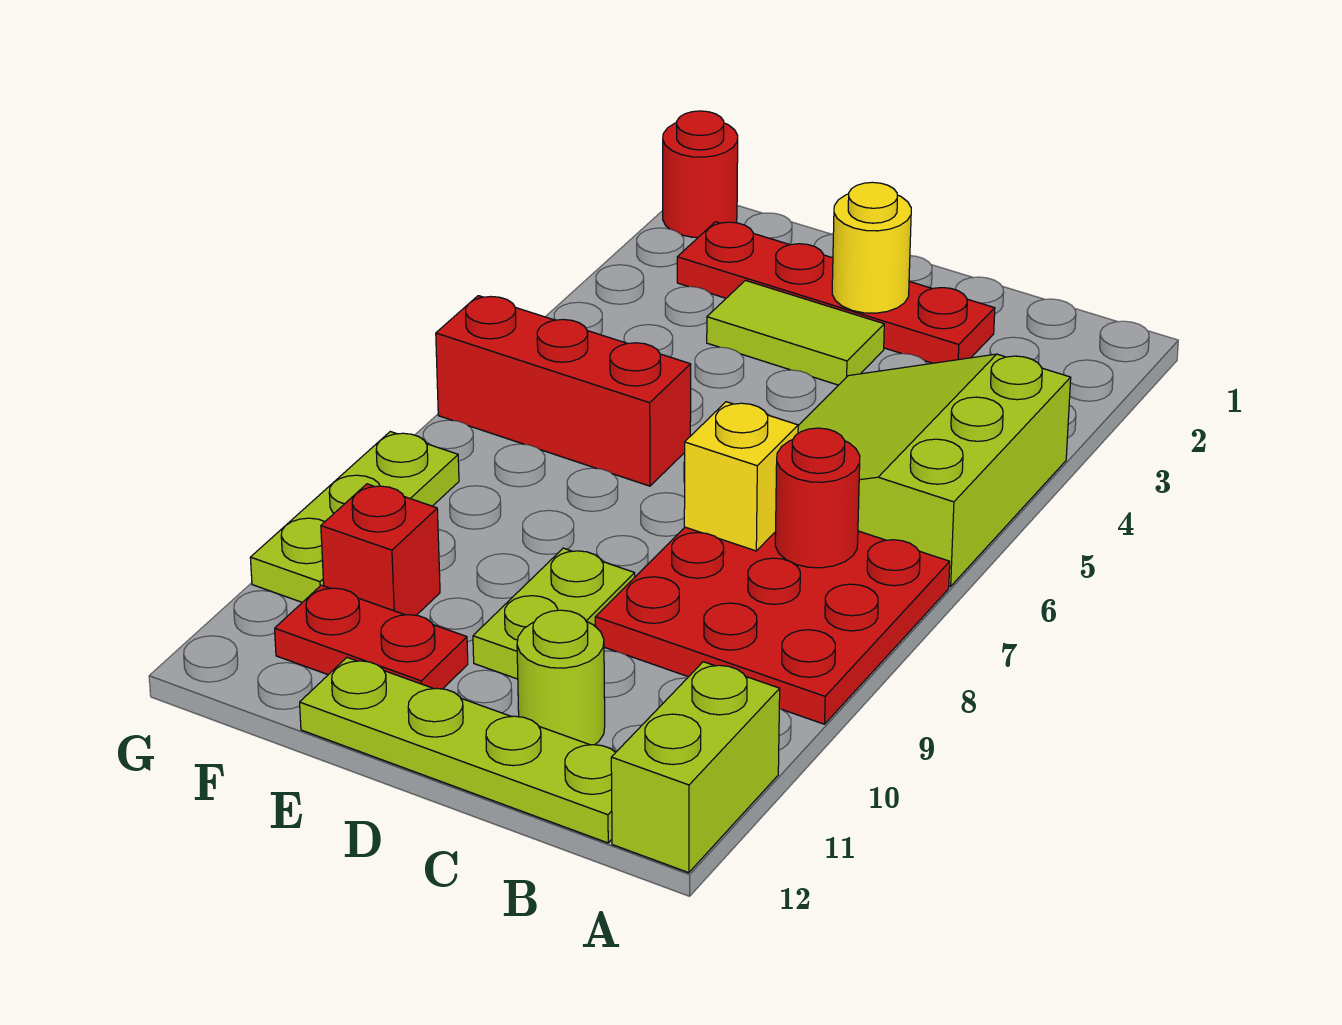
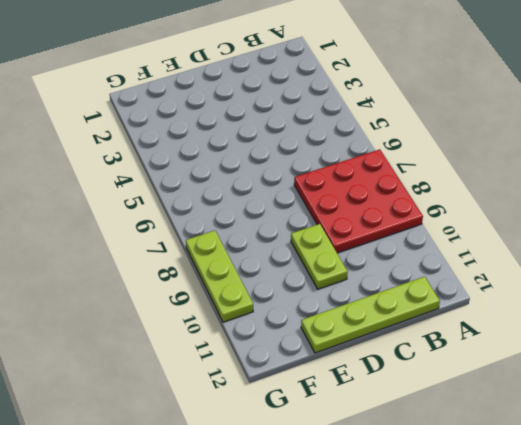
none -> lime 3x3 slope [798,354,1071,587]
none -> lime 1x2 brick [611,662,780,873]
none -> red 1x4 plate [677,222,995,363]

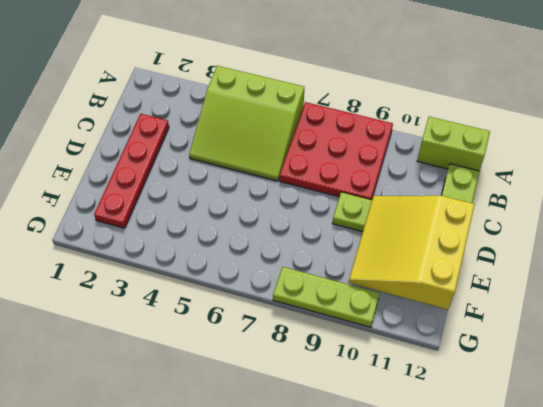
yellow 3x3 slope [349,196,475,310] -> none
none -> lime 1x1 round brick [517,610,605,745]
none -> lime 1x2 tile [707,280,884,385]
none -> red 1x3 brick [436,296,691,486]

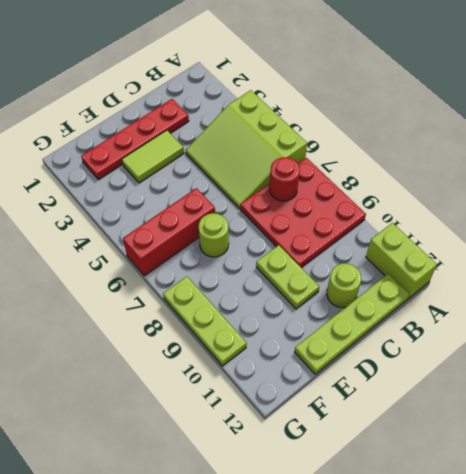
lime 1x1 round brick [199,213,229,257] -> none
none -> red 1x2 plate [275,585,468,689]
none -> red 1x1 brick [321,484,440,615]
none -> red 1x1 round brick [663,111,738,237]

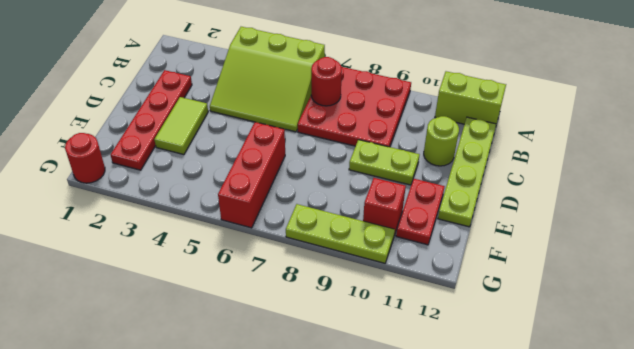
none -> yellow 1x1 brick [684,402,798,551]
none -> yellow 1x1 round brick [832,182,911,313]

